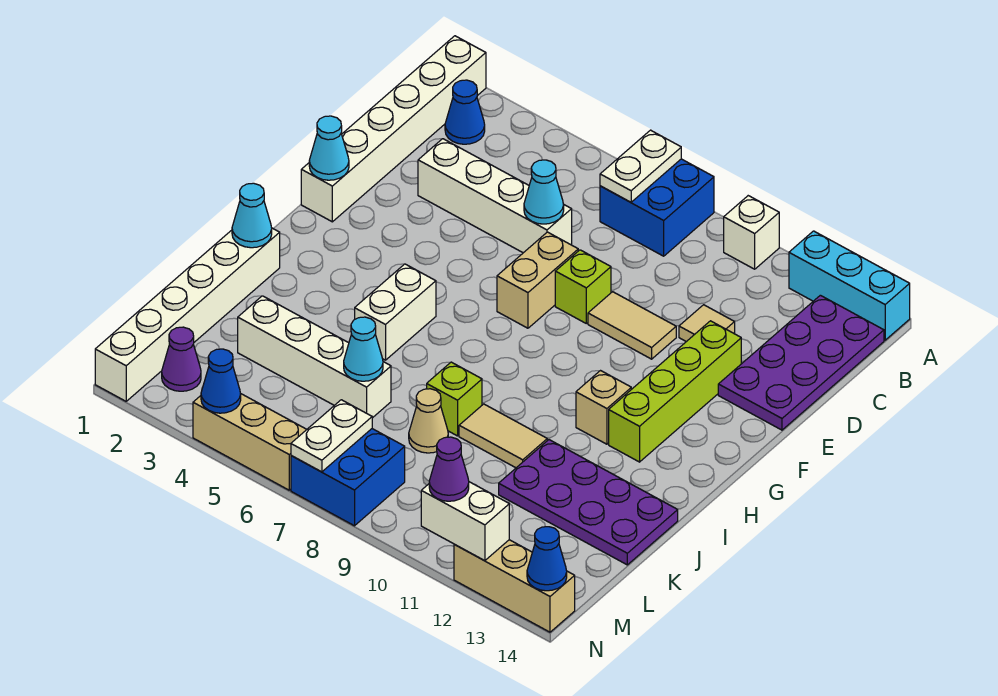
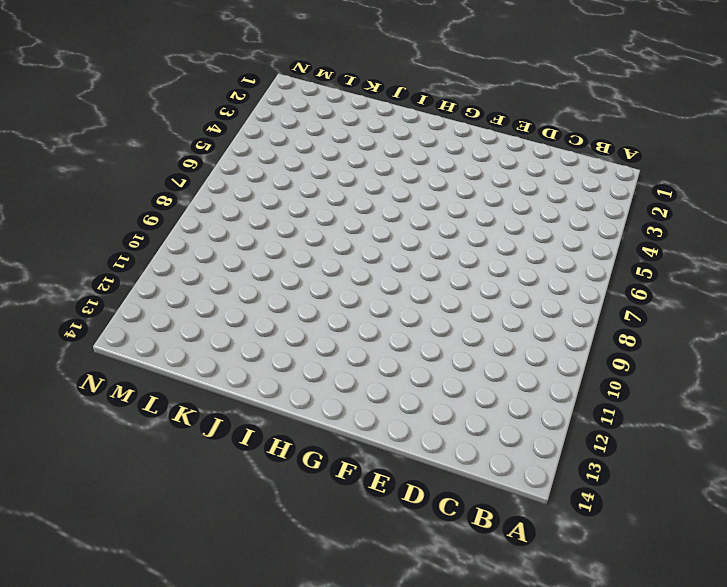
none -> white 1x6 brick [301,36,486,222]
none -> blue 2x2 brick [600,159,714,256]
none -> white 1x1 brick [724,196,779,269]
none -> cyan 1x3 brick [789,231,910,340]

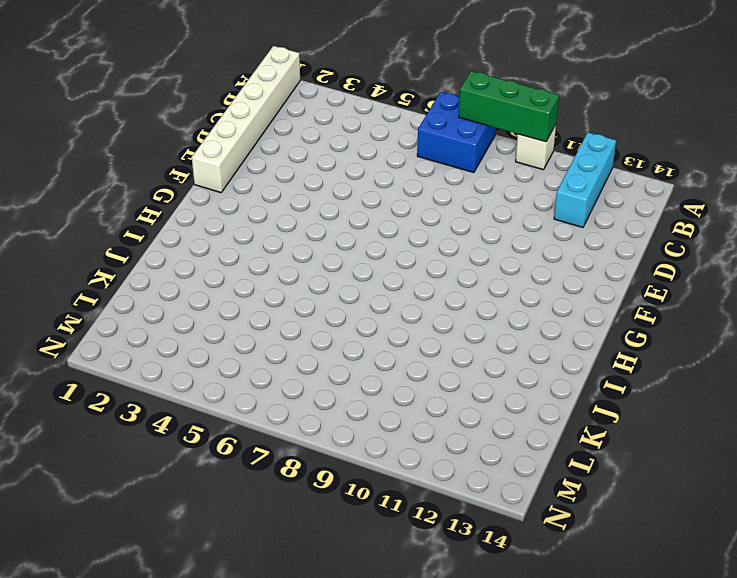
green 1x3 brick [459,71,559,142] -> none
cyan 1x3 brick [554,133,616,227] -> cyan 1x3 brick turned to [789,231,910,340]
none -> blue 1x1 cone [445,80,485,144]
none -> purple 2x4 plate [718,295,884,430]
none -> white 1x4 brick [418,139,572,253]
none -> tan 1x1 tile [679,305,735,342]

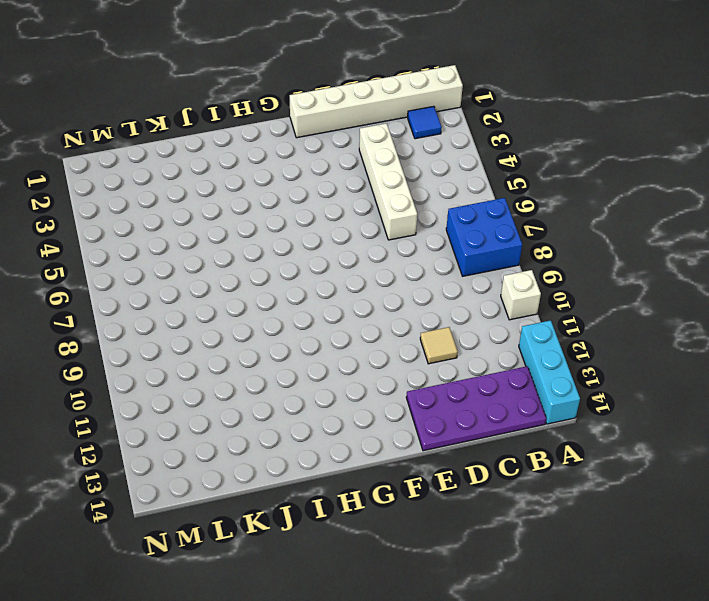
blue 1x1 tile [408,106,442,139] -> blue 1x1 cone [445,80,485,144]
none -> tan 1x2 brick [497,232,578,328]
none -> lime 1x1 brick [555,250,611,323]
none -> tan 1x2 tile [588,292,676,359]
none -> lime 1x4 brick [609,321,741,462]

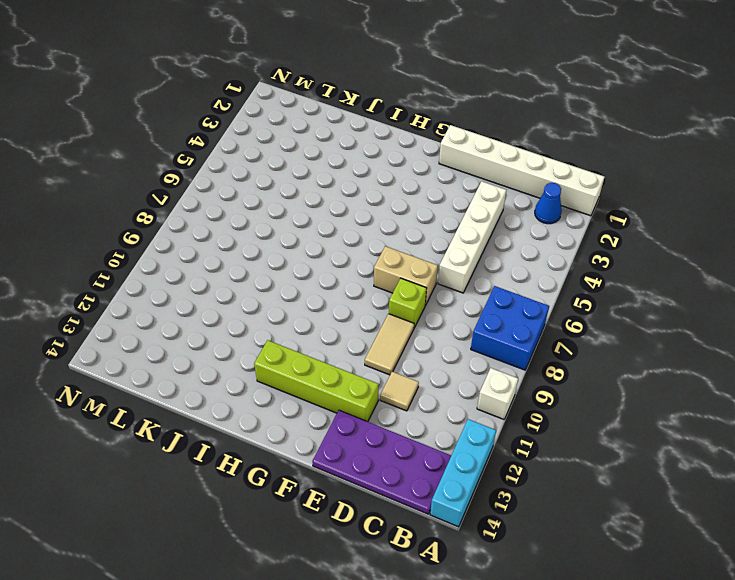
none -> white 1x2 brick [355,264,436,360]
none -> tan 1x1 brick [576,371,631,444]
none -> white 1x6 brick [95,228,280,401]
none -> lime 1x1 brick [427,362,482,436]

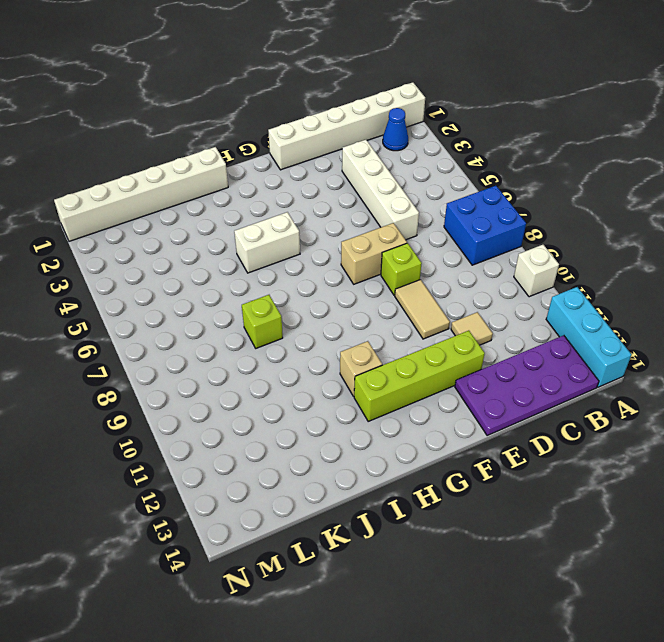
none -> tan 1x2 tile [459,404,547,468]
none -> purple 2x4 plate [499,440,678,565]
none -> white 1x4 brick [238,296,391,418]
none -> tan 1x1 cone [409,389,448,453]

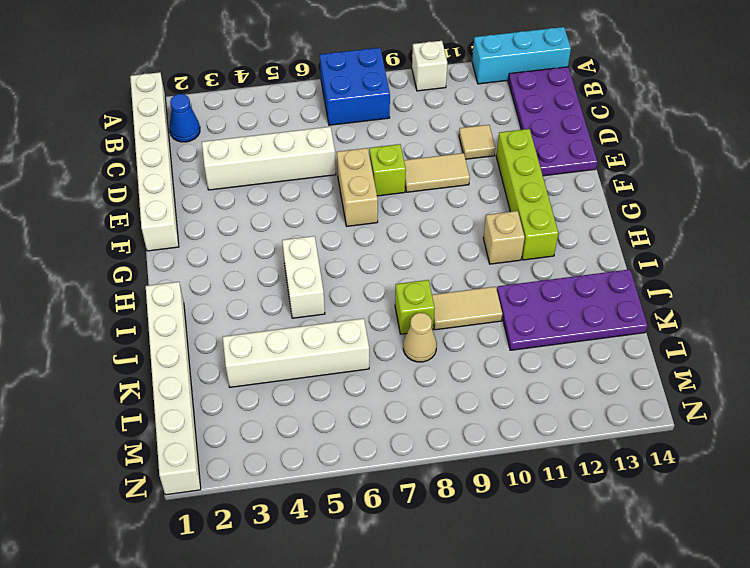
none -> purple 1x1 cone [162,327,201,391]
none -> blue 2x2 brick [291,429,405,526]
none -> tan 1x3 brick [193,394,307,490]
none -> tan 1x3 brick [454,540,575,632]

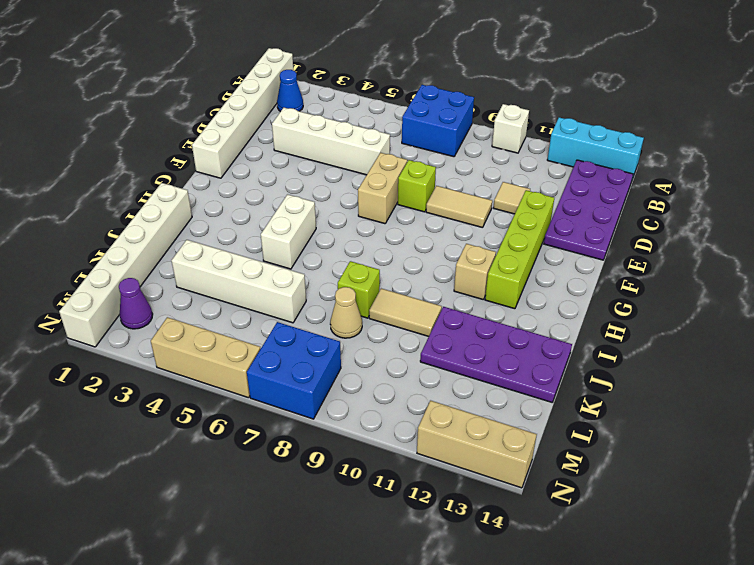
none -> white 1x2 plate [600,130,681,202]
none -> cyan 1x1 cone [524,160,564,224]
none -> cyan 1x1 cone [309,116,349,180]
none -> cyan 1x1 cone [232,183,272,248]

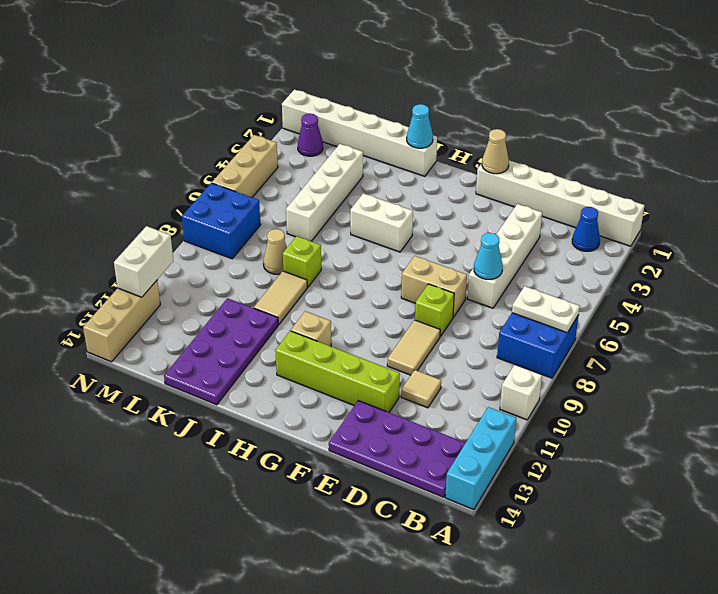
tan 1x1 cone [482,129,509,174] -> cyan 1x1 cone [309,116,349,180]
none -> cyan 1x1 cone [344,317,383,381]
none -> white 1x2 plate [291,400,372,472]
none -> blue 1x1 cone [201,349,241,413]
none -> blue 1x1 cone [527,527,567,591]

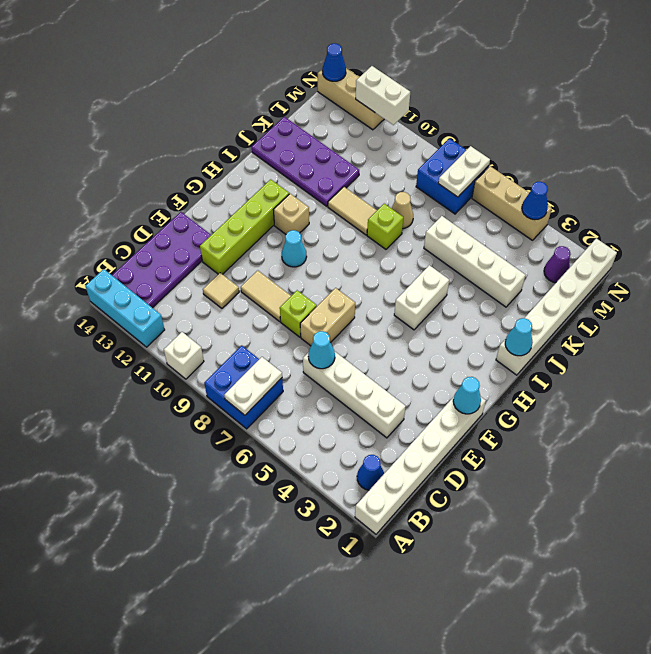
cyan 1x1 cone [282,230,307,267] -> cyan 1x1 cone moved to [344,317,383,381]
none -> purple 1x1 cone [429,437,469,501]

